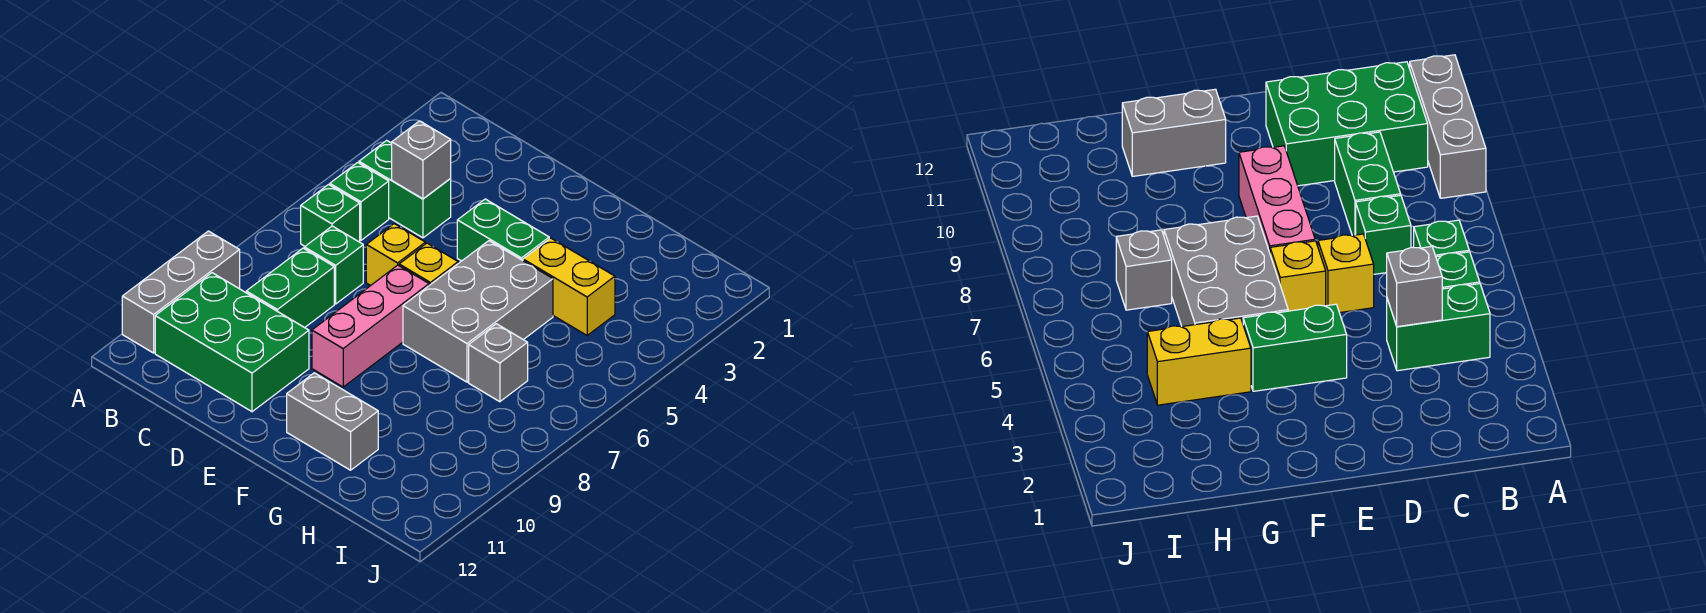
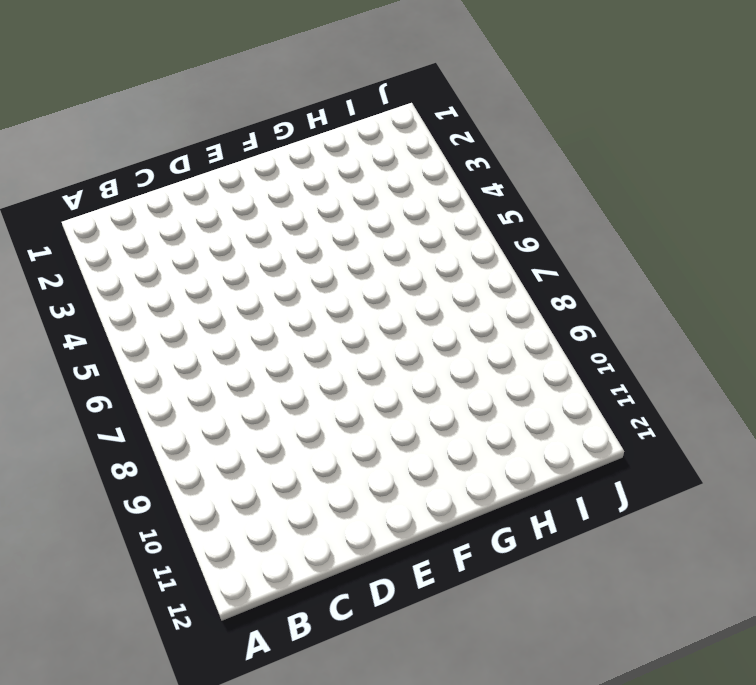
none -> grey 1x3 brick [122,231,240,353]
none -> green 1x2 brick [359,140,451,238]
none -> green 1x1 brick [330,163,389,240]

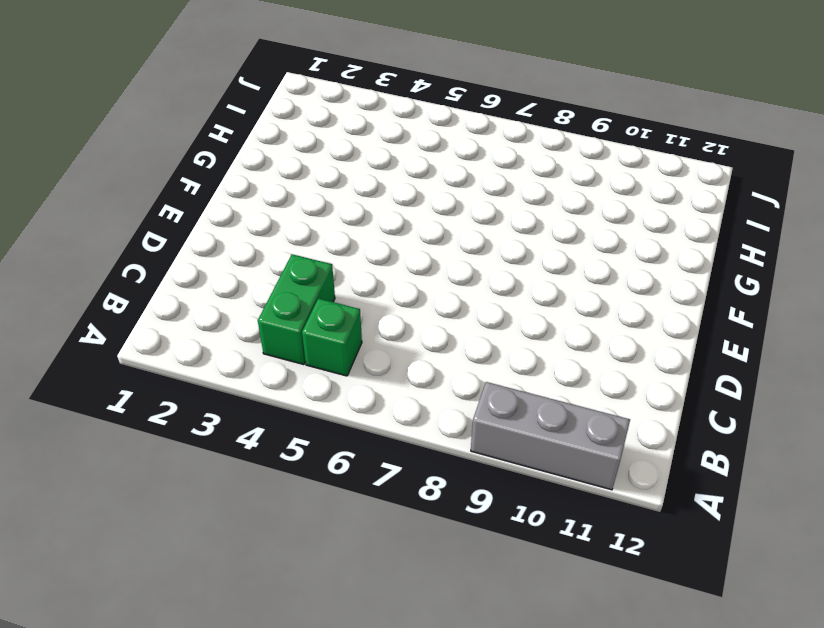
none -> green 1x1 brick [301,185,360,246]
none -> green 2x3 brick [155,273,309,412]
none -> green 1x1 brick [304,226,363,304]

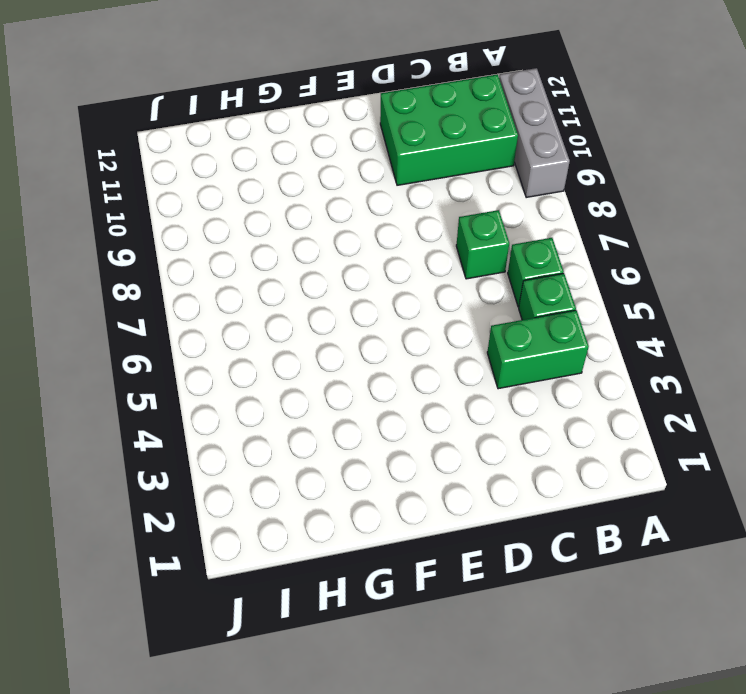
none -> green 1x2 brick [246,248,334,328]
none -> yellow 1x1 brick [366,224,425,286]
none -> green 1x2 brick [457,199,549,261]

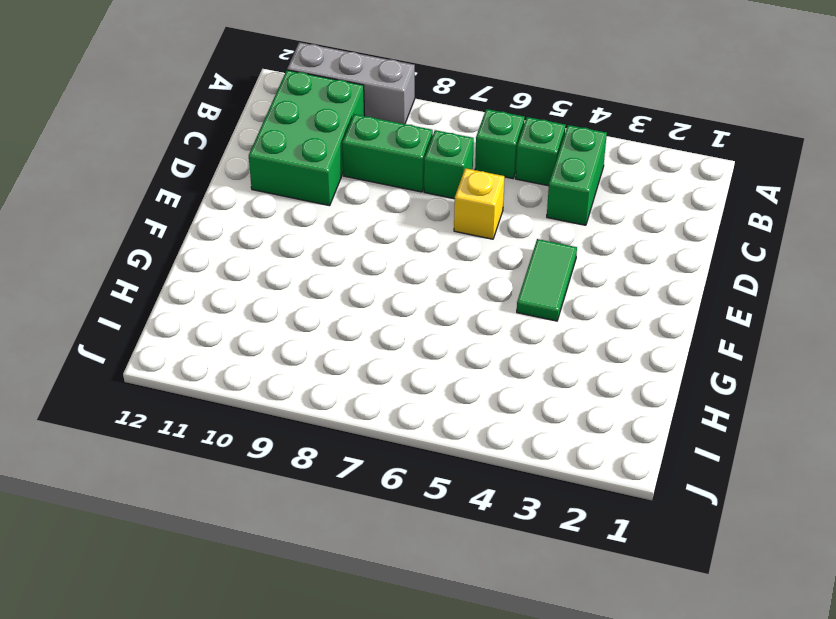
green 1x2 tile [517,239,577,321] -> green 1x2 brick [457,199,549,261]
none -> yellow 1x1 brick [399,243,458,285]
none -> pink 1x3 brick [312,265,429,387]
none -> grey 2x3 brick [403,241,553,382]

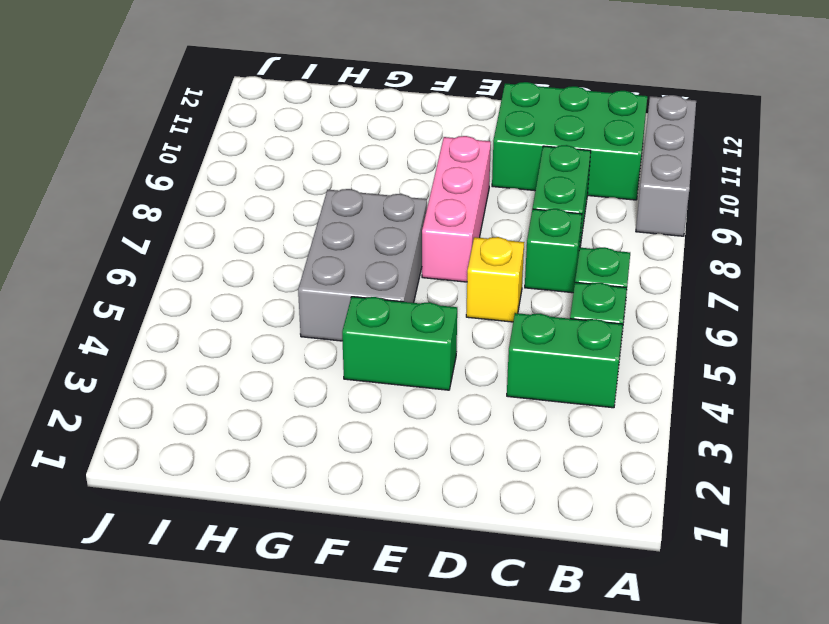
none -> yellow 1x1 brick [399,243,458,285]
none -> grey 1x2 brick [287,373,378,470]
none -> yellow 1x2 brick [523,238,615,335]

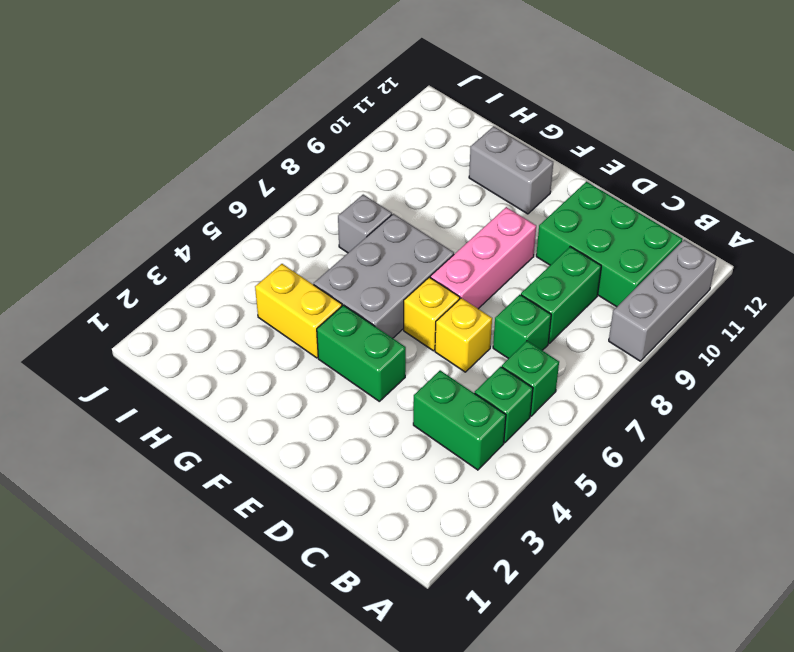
none -> grey 1x1 brick [392,121,451,199]

